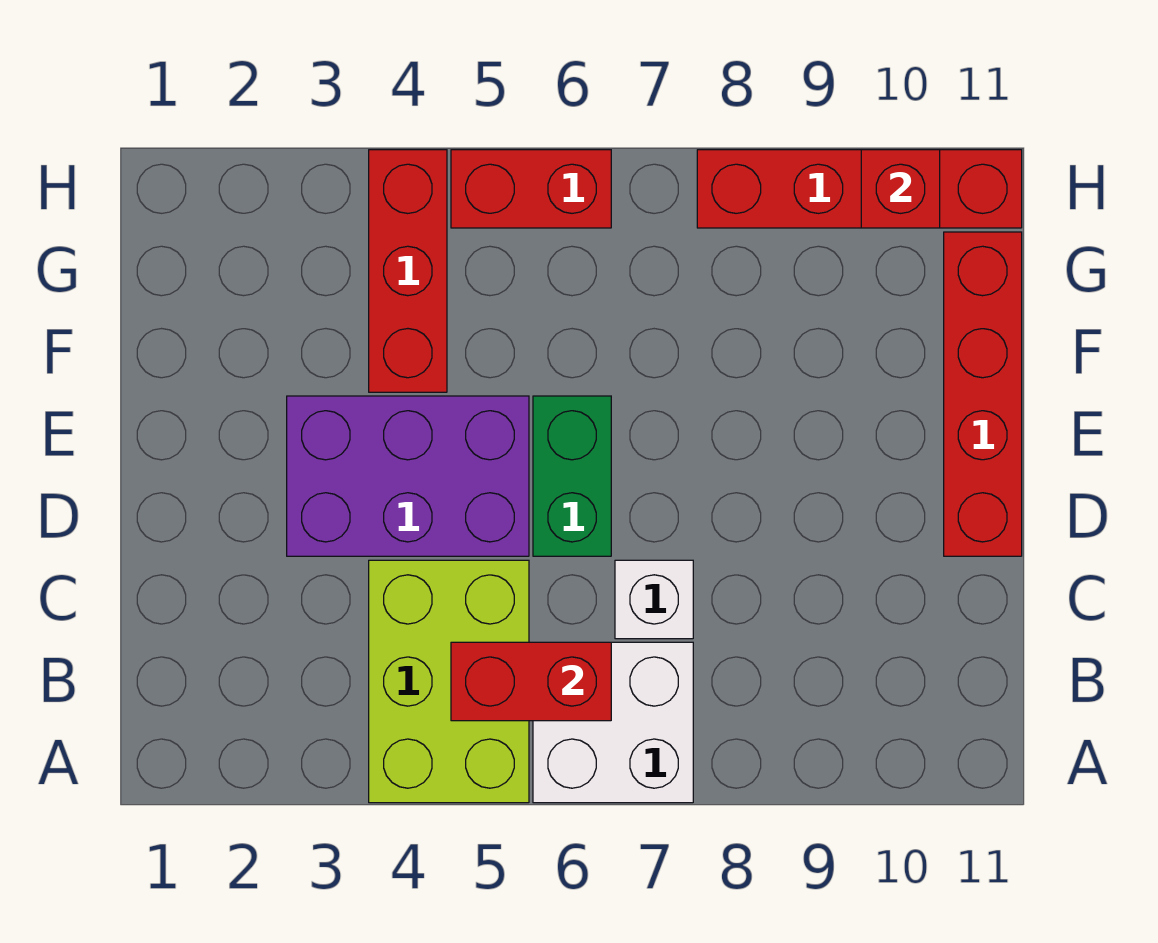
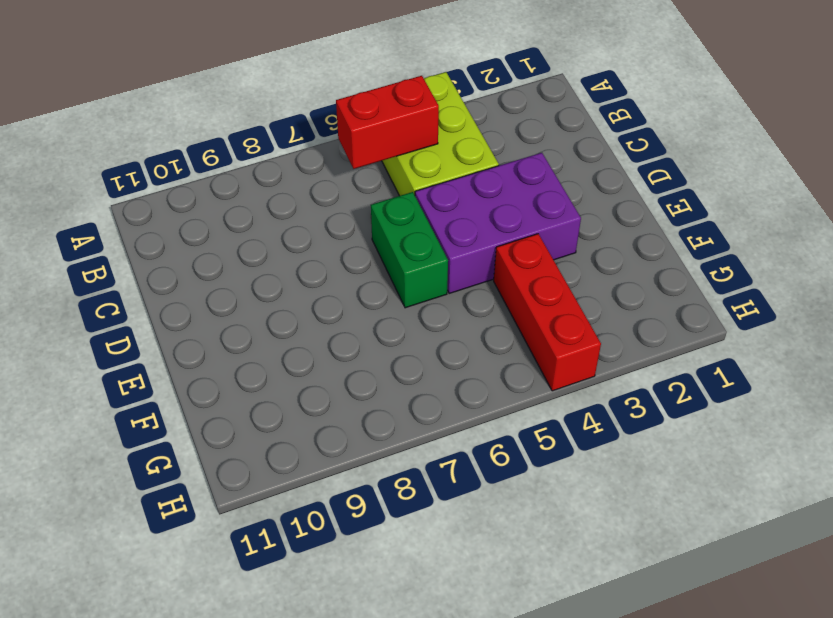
none -> white 2x2 brick [533,642,693,803]
none -> white 1x1 brick [615,560,693,639]

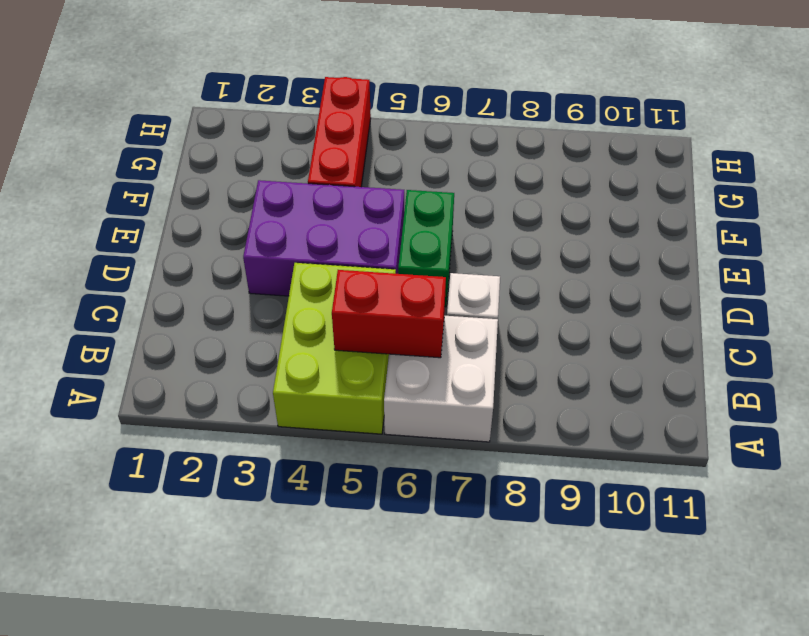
none -> red 1x4 brick [944,232,1022,556]
none -> red 1x2 brick [451,150,611,228]

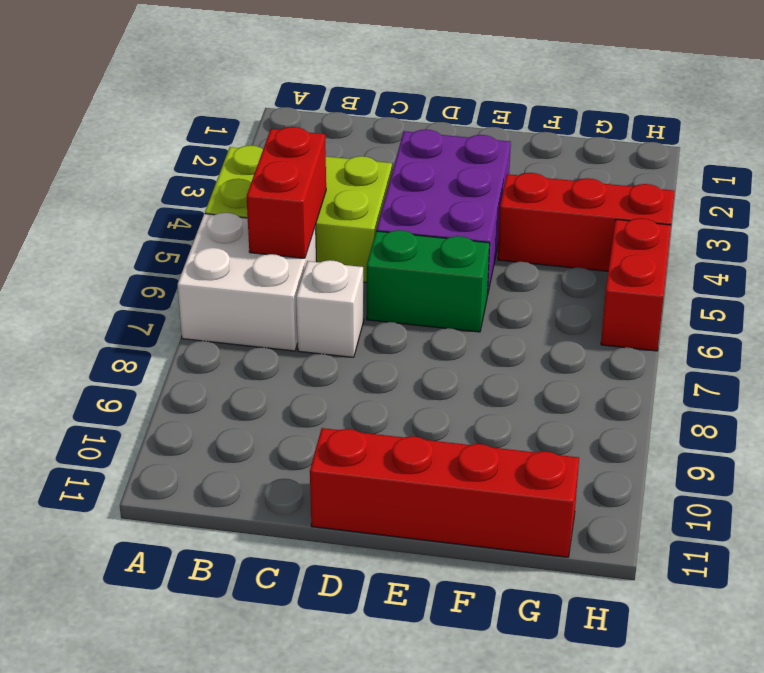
none -> red 1x4 brick [697,150,1022,228]
none -> red 1x1 brick [861,150,940,228]

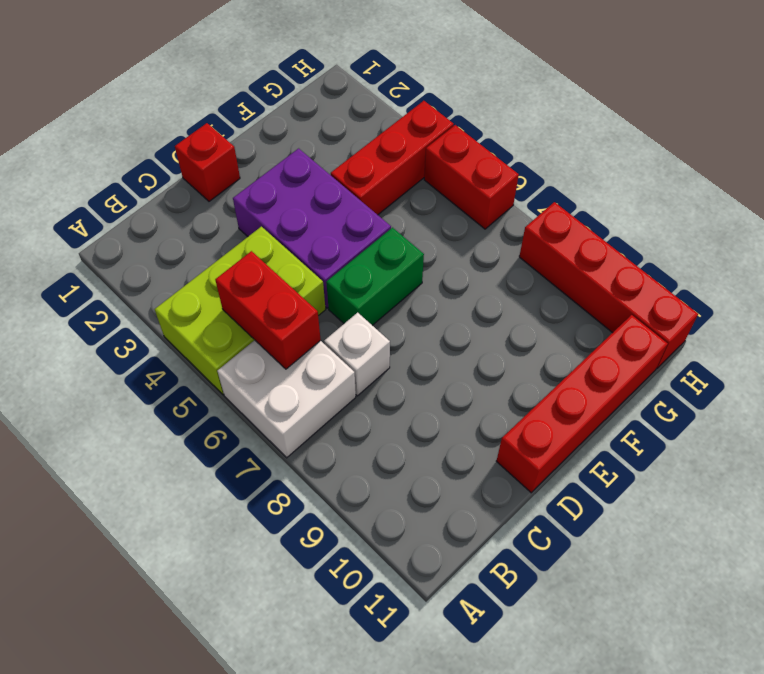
red 1x1 brick [175,123,240,201] -> red 1x1 brick moved to [861,150,940,228]

